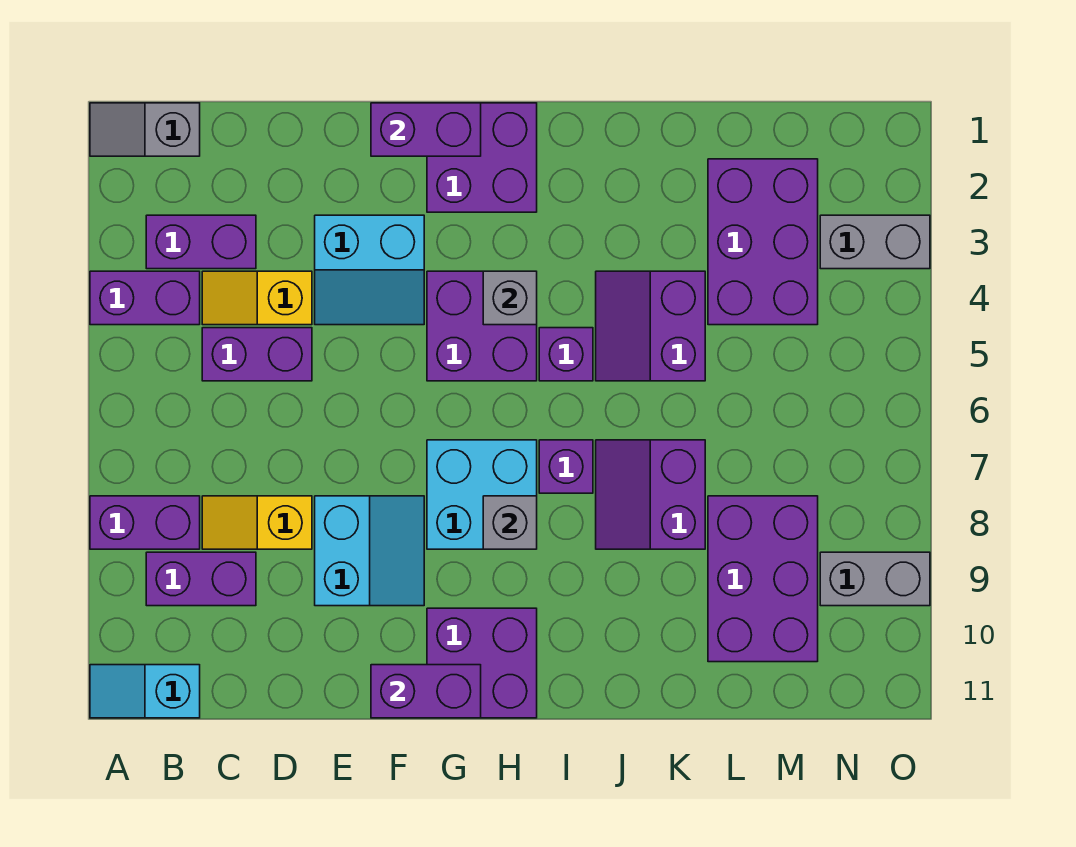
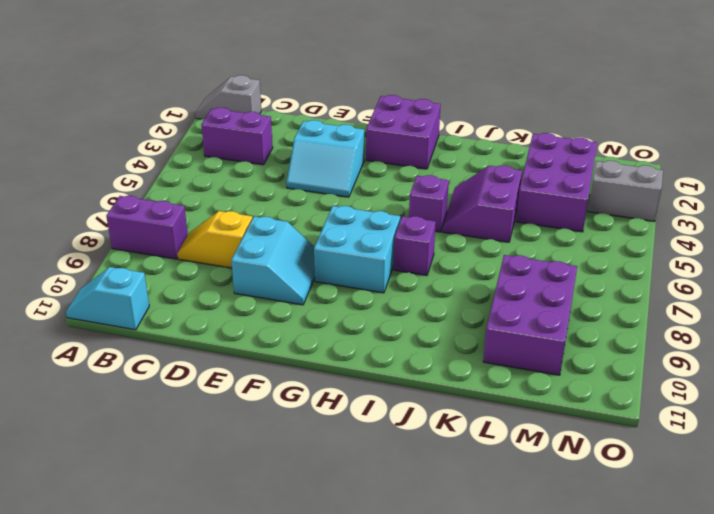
none -> purple 1x2 brick [90,271,200,325]
none -> purple 1x2 brick [146,552,256,606]
none -> yellow 1x2 slope [202,271,312,325]

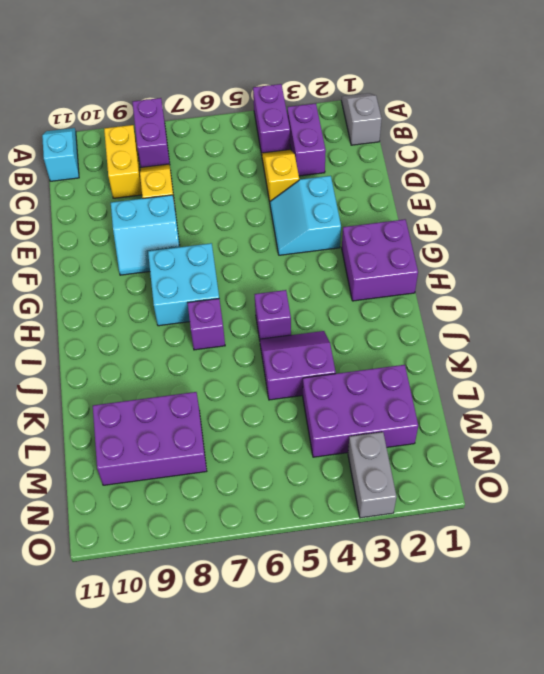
yellow 1x2 brick [104,125,142,198] -> purple 1x2 brick [146,552,256,606]
none -> purple 1x2 brick [202,328,312,381]
none -> purple 2x2 brick [427,271,537,381]
none -> purple 2x2 brick [427,608,537,718]

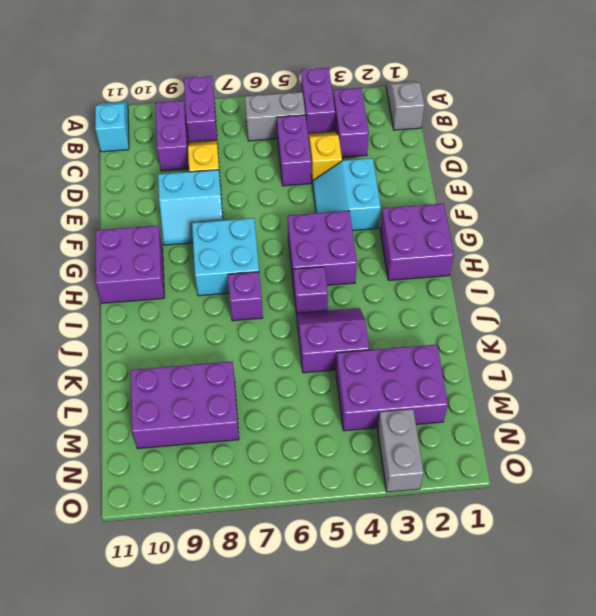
grey 1x2 brick [245,92,305,141] -> grey 1x2 brick turned to [820,552,930,606]
none -> purple 2x2 slope [596,440,705,549]
none -> purple 1x2 brick [371,103,481,156]
none -> purple 1x2 brick [371,665,481,718]

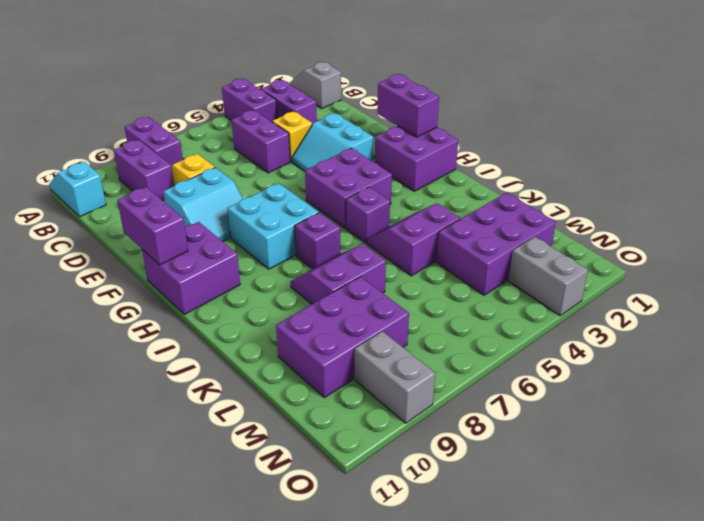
none -> grey 1x1 brick [483,271,537,325]
none -> grey 1x1 brick [483,496,537,549]

